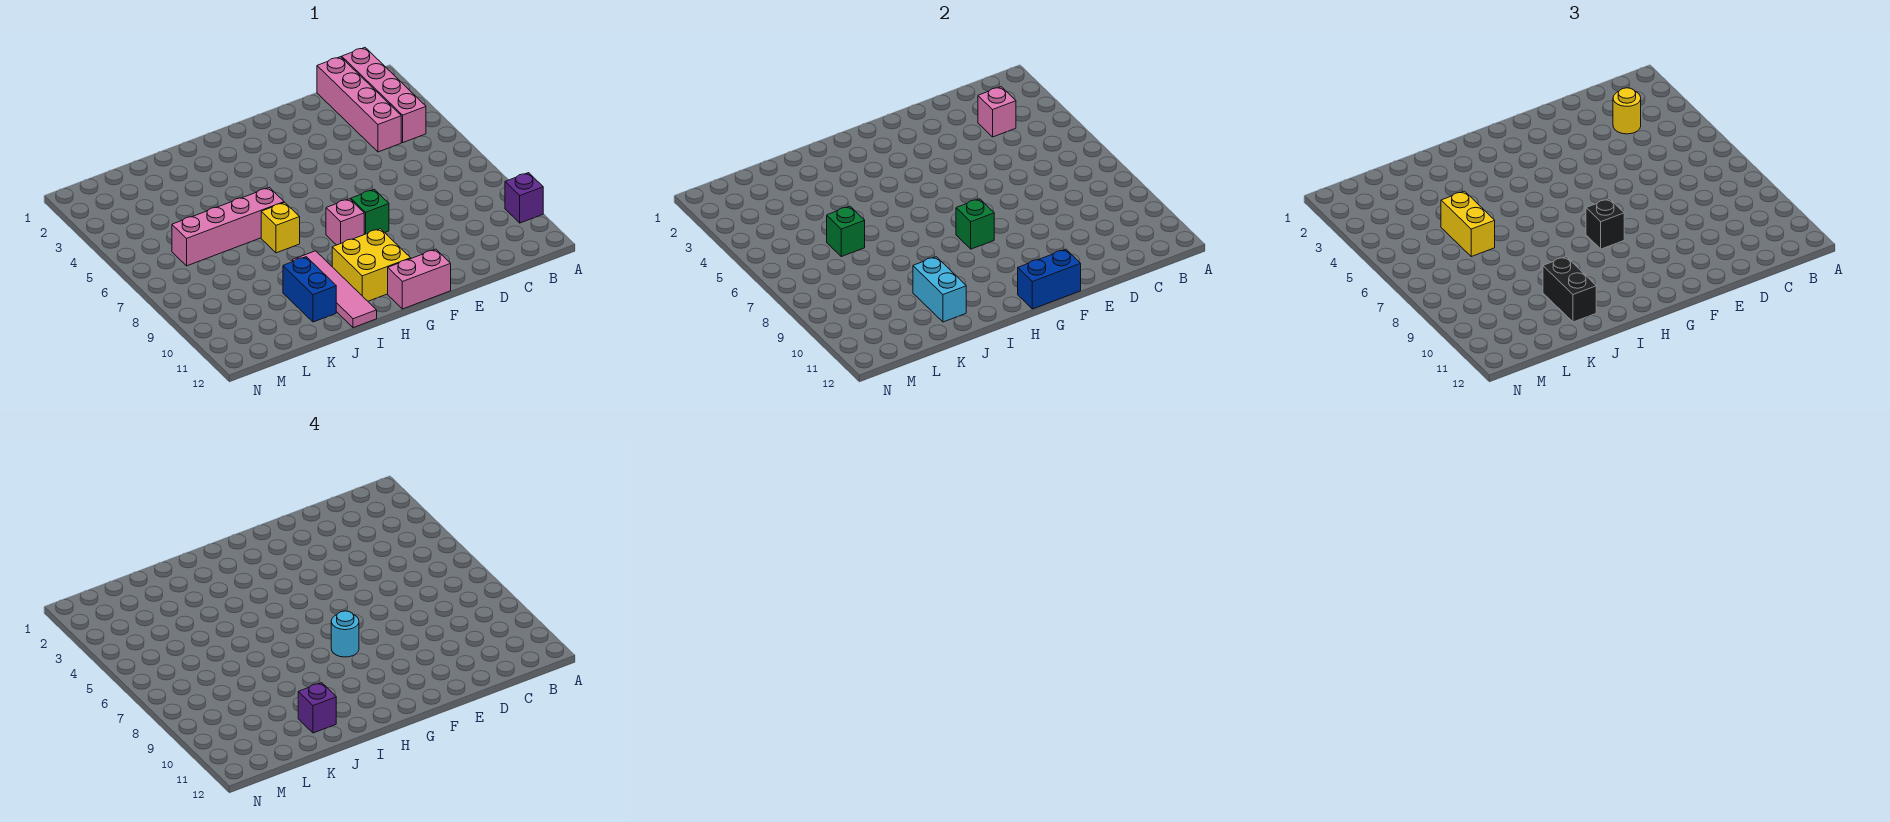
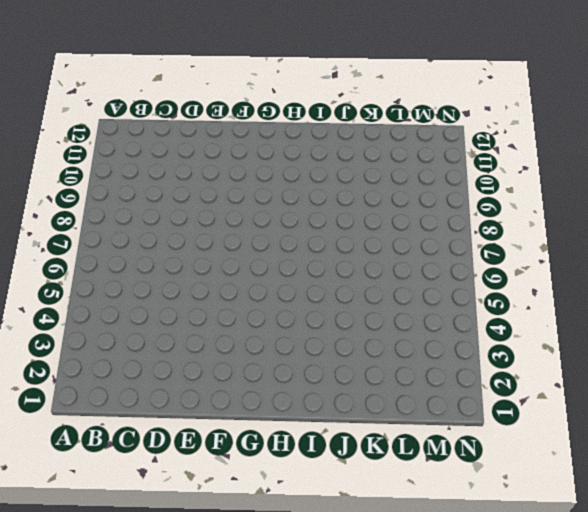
none -> purple 1x1 brick [505,173,543,223]
none -> pink 1x4 brick [342,48,426,142]
none -> pink 1x4 brick [317,57,401,152]

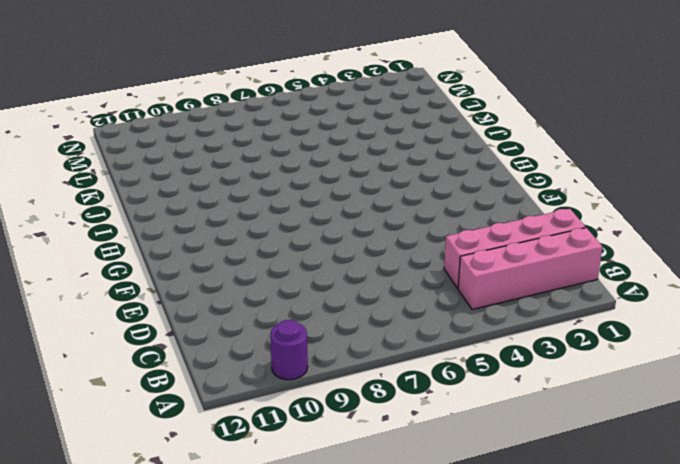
purple 1x1 round brick [270,320,308,380] -> purple 1x1 brick [505,173,543,223]
none -> green 1x1 brick [351,189,389,234]
none -> pink 1x2 brick [388,249,451,309]
none -> pink 1x1 brick [326,199,364,245]

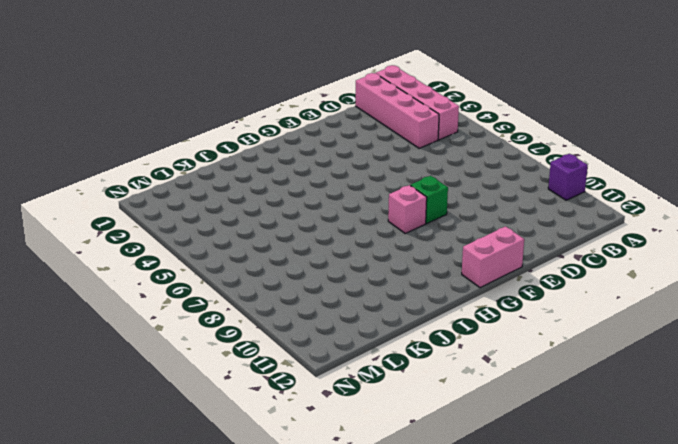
none -> yellow 2x2 brick [332,229,411,301]
none -> pink 1x4 brick [172,188,284,266]
none -> yellow 1x1 brick [261,203,300,253]

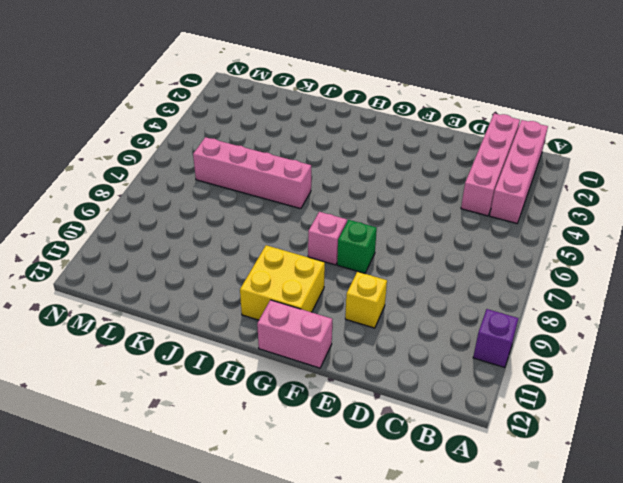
yellow 1x1 brick [345,272,387,328] -> yellow 1x1 brick moved to [261,203,300,253]
none -> pink 1x4 tile [292,251,377,328]
none -> blue 1x2 brick [283,257,336,322]
none -> pink 1x1 brick [978,87,1016,137]

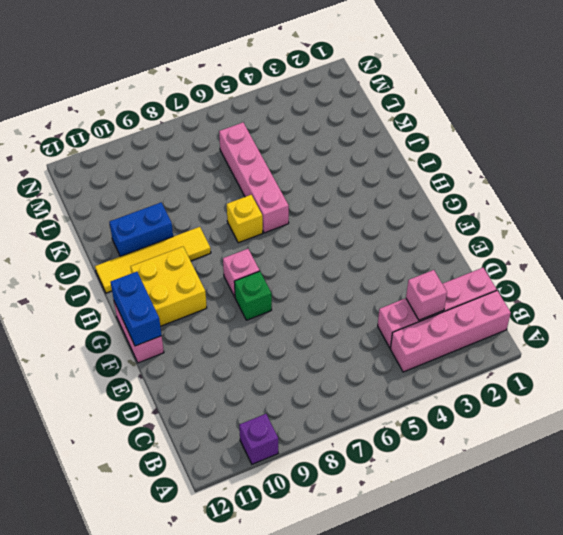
yellow 1x4 tile [95,227,211,293] -> pink 1x4 tile [292,251,377,328]
none -> green 1x1 brick [956,199,994,249]
none -> cyan 1x2 brick [913,257,966,322]
none -> green 1x1 brick [827,206,865,257]

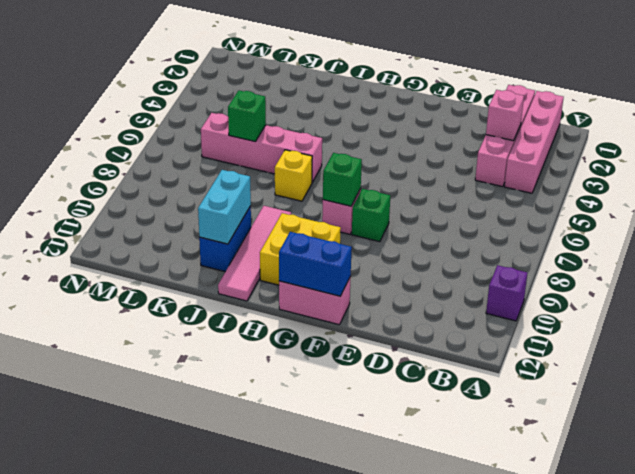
none -> yellow 1x1 round brick [1613,88,1641,134]
none -> black 1x1 brick [1586,199,1624,249]
none -> black 1x2 brick [1543,257,1596,322]

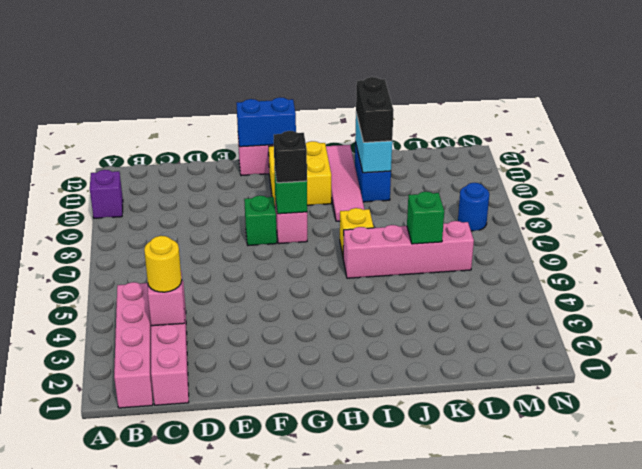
blue 1x1 round brick [458,183,489,231] -> none
none -> yellow 1x2 brick [1441,191,1495,257]
none -> cyan 1x1 round brick [331,611,359,657]
none -> purple 1x1 brick [298,683,336,733]

